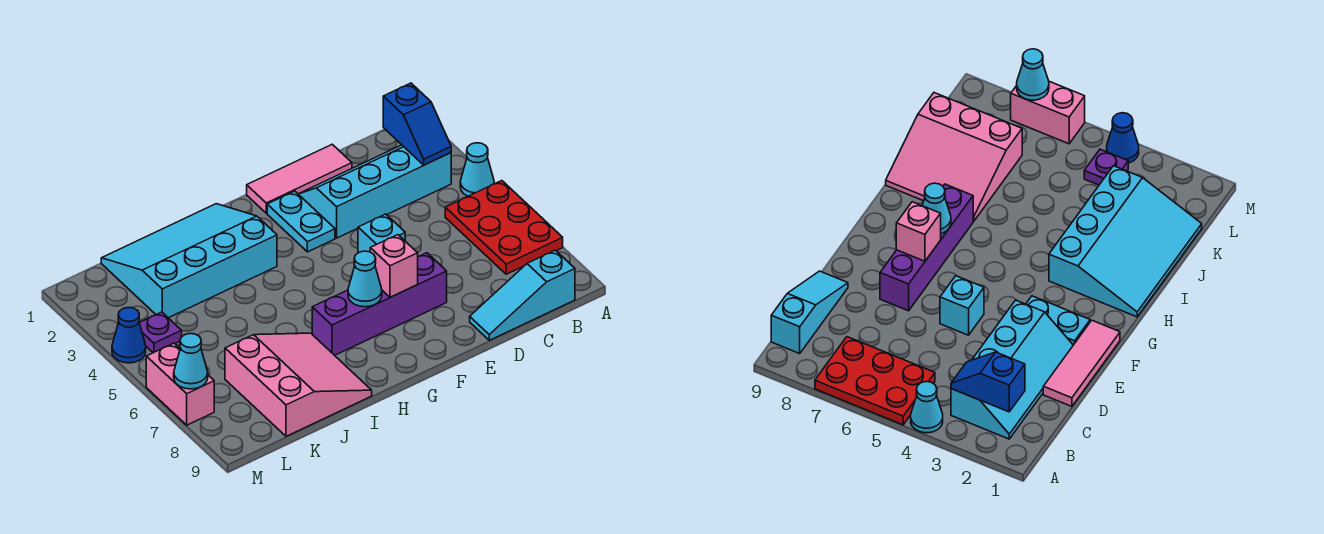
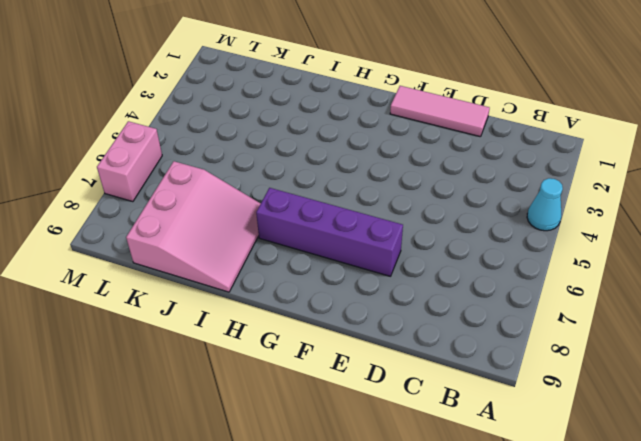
none -> red 2x3 plate [445,181,563,274]
none -> cyan 2x4 slope [299,145,451,238]
none -> cyan 1x3 slope [470,250,575,340]

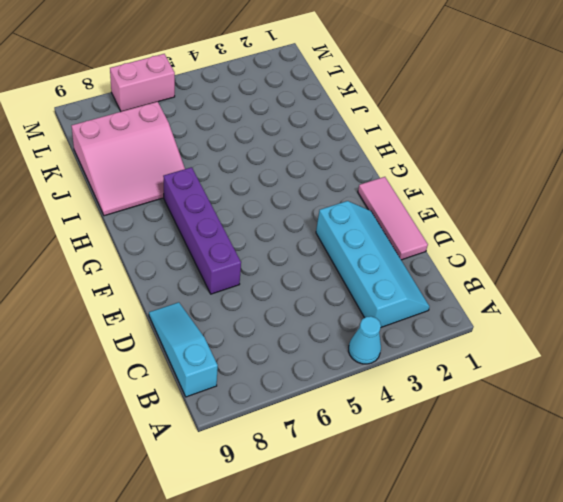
none -> red 2x3 plate [445,181,563,274]
none -> cyan 1x1 brick [358,214,405,253]
none -> cyan 1x2 plate [267,191,335,252]

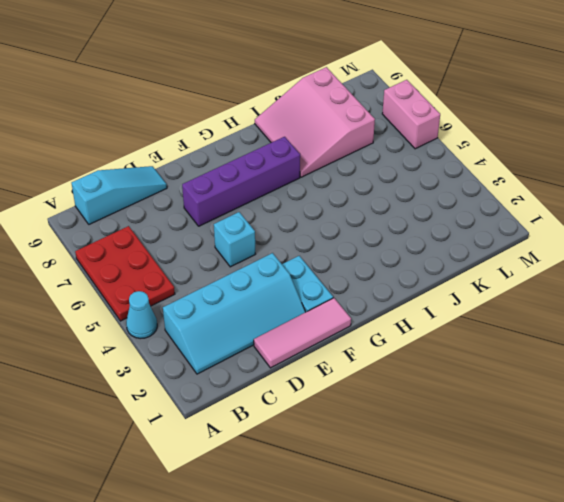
none -> cyan 3x4 slope [101,204,277,318]
none -> purple 1x1 plate [140,312,182,353]
none -> blue 1x1 cone [112,307,146,363]

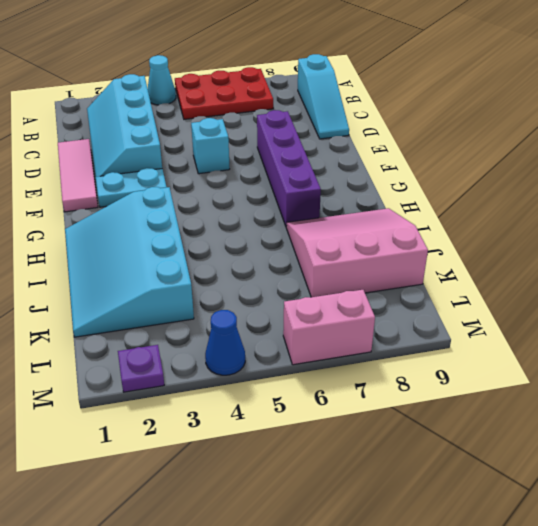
purple 1x1 plate [118,345,164,392] -> purple 1x1 plate moved to [140,312,182,353]
none -> blue 1x2 slope [383,83,451,165]
none -> pink 1x1 brick [370,235,418,297]
none -> cyan 1x1 cone [348,251,382,307]

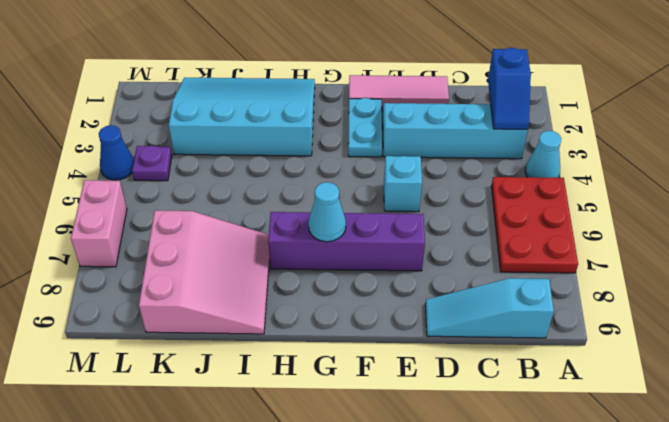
none -> pink 1x1 brick [370,235,418,297]
none -> cyan 1x1 cone [174,334,208,389]

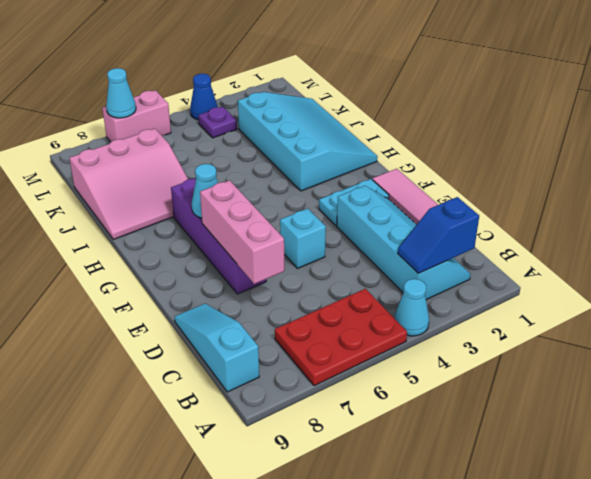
pink 1x3 brick [200,180,284,284] -> pink 1x1 brick [370,235,418,297]

